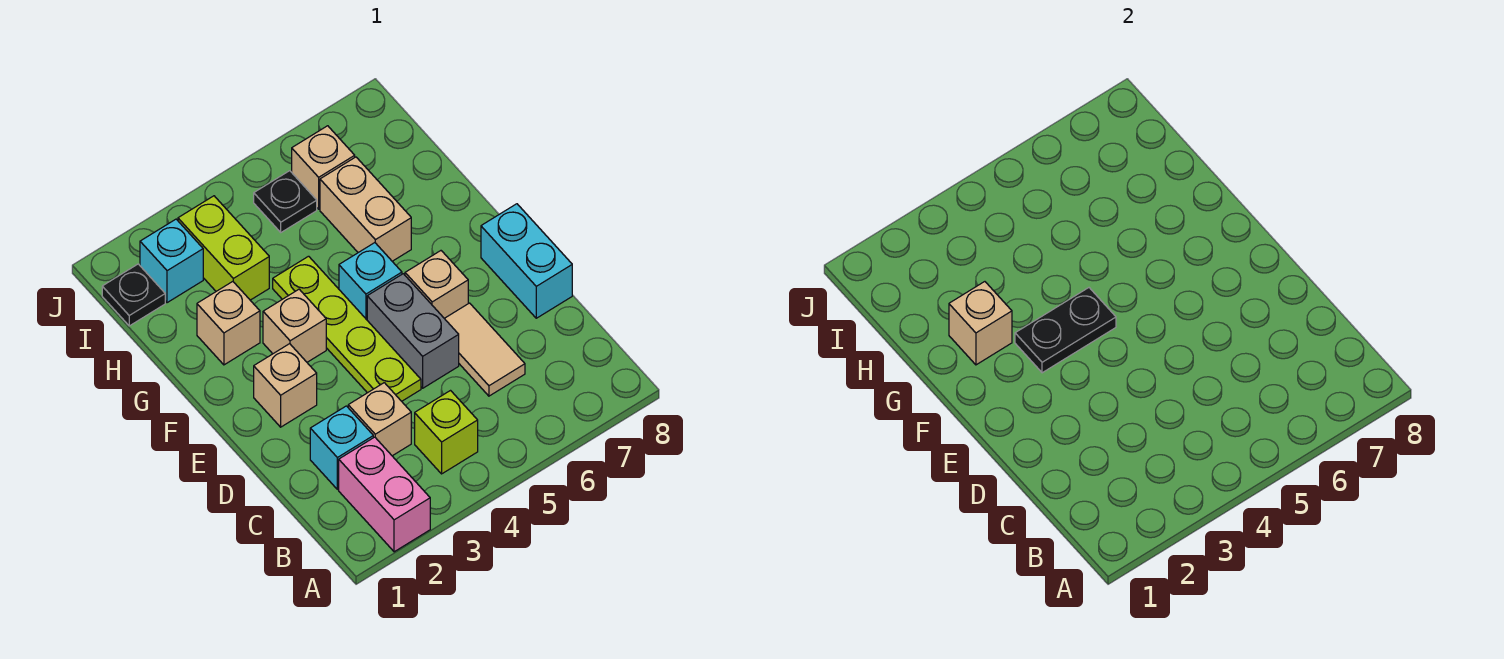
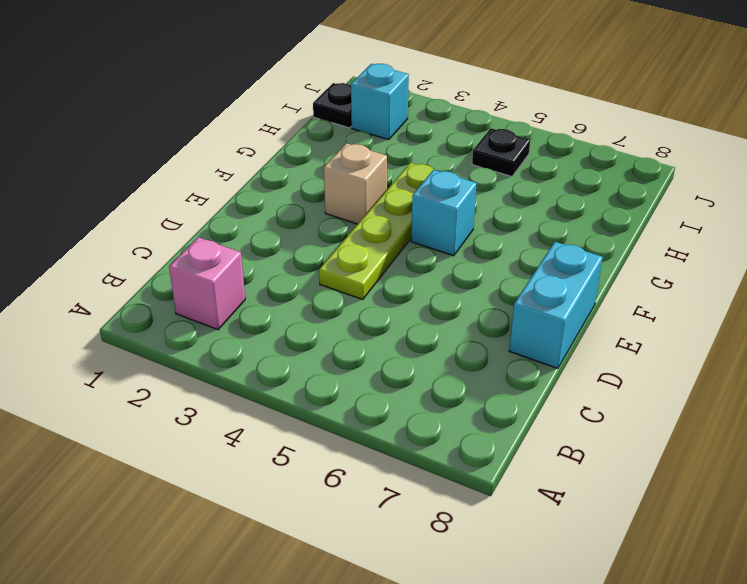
pink 1x1 brick [169,237,245,330] -> pink 1x2 brick [339,437,430,552]
none -> lime 1x1 brick [415,391,478,474]
none -> cyan 1x1 brick [310,406,373,489]
none -> tan 1x1 brick [348,383,411,456]

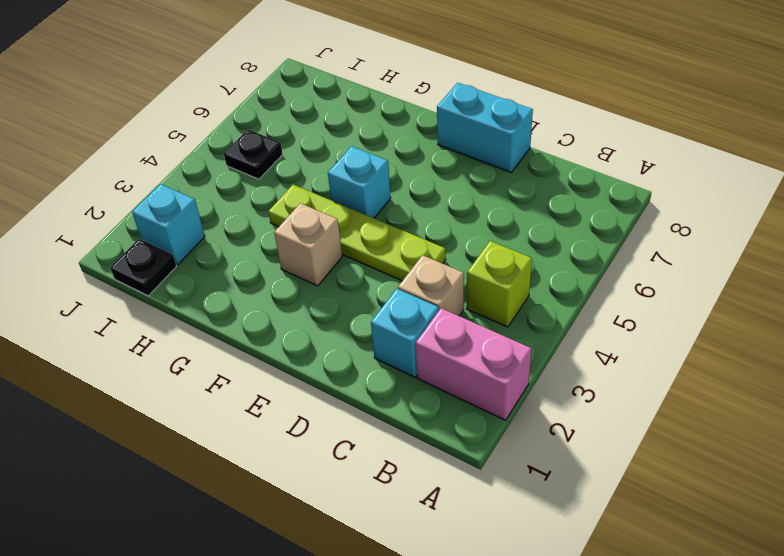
none -> tan 1x2 tile [444,303,525,396]
none -> grey 1x2 brick [367,274,459,388]
none -> tan 1x1 brick [254,344,317,427]

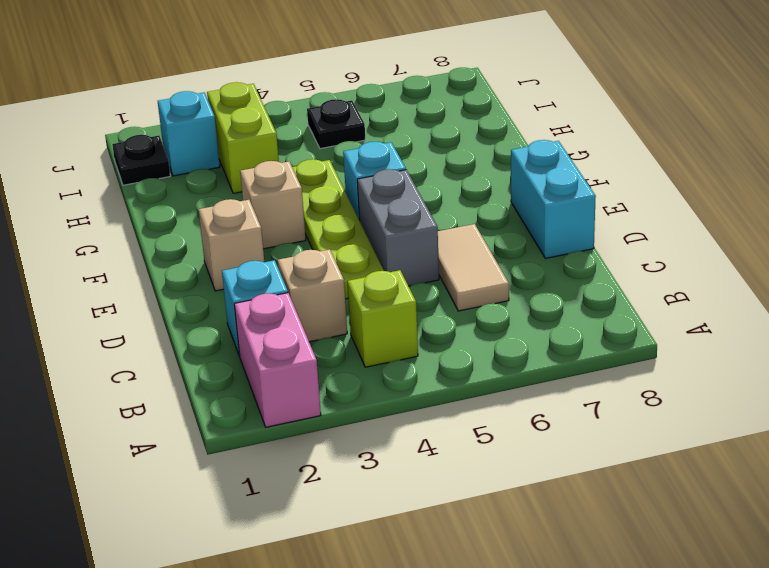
none -> tan 1x1 brick [405,251,468,318]
none -> tan 1x1 brick [197,282,260,365]
none -> tan 1x2 brick [320,157,411,261]

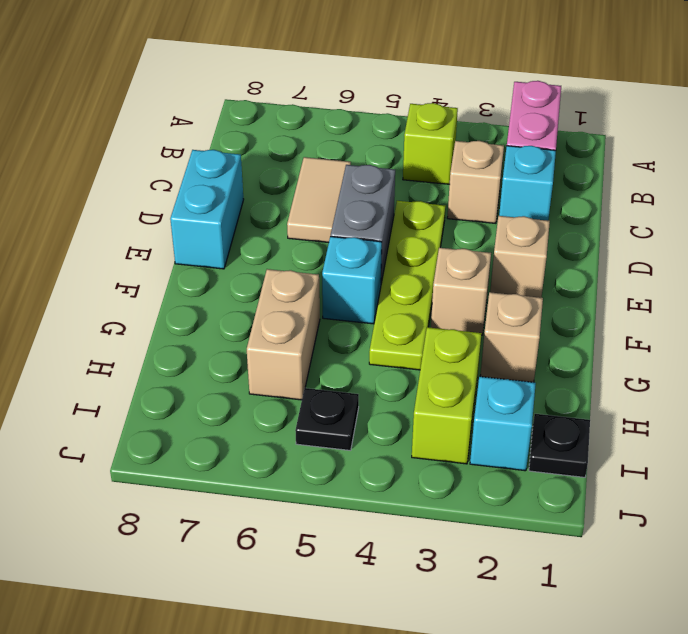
none -> tan 1x1 brick [405,251,468,318]
none -> tan 1x1 brick [292,126,355,209]
none -> black 1x2 plate [1015,288,1116,373]

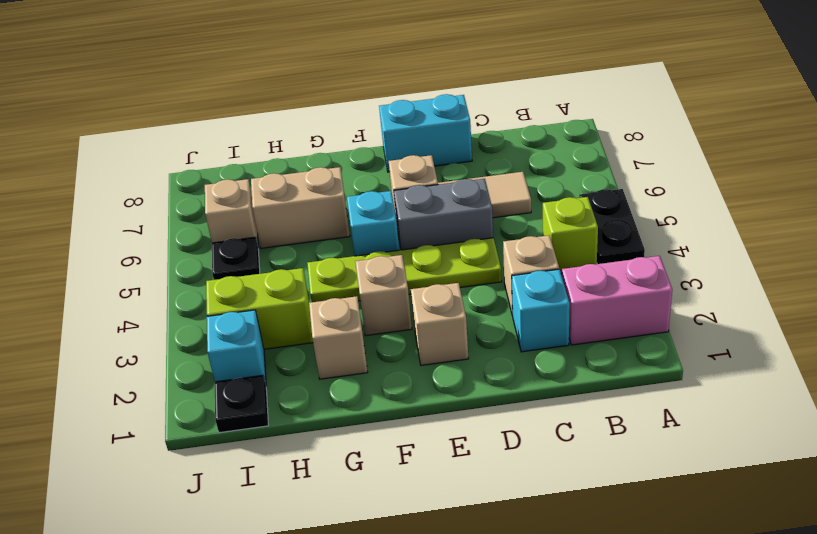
black 1x2 plate [579,189,645,264] -> black 1x2 plate moved to [1015,288,1116,373]
none -> tan 1x1 brick [949,282,1012,365]

